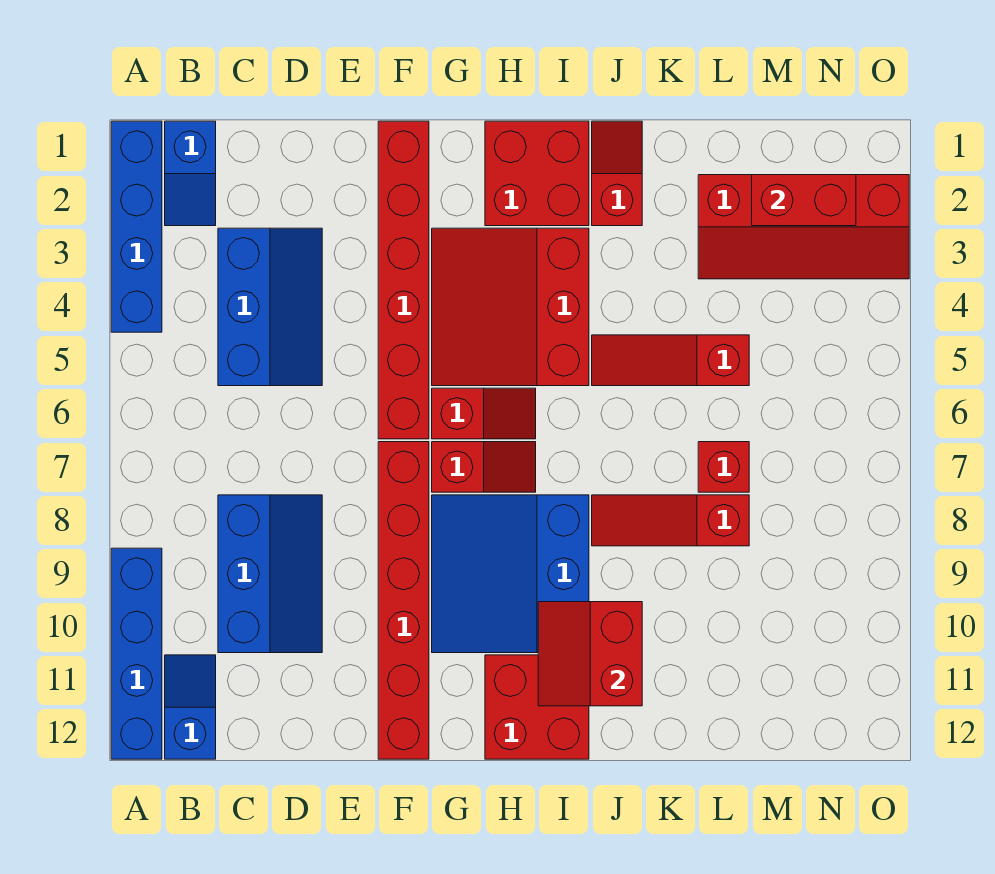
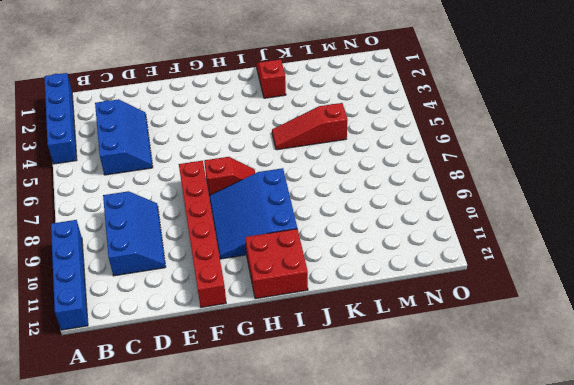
none -> blue 1x2 slope [165,121,216,226]
none -> blue 1x2 slope [165,655,216,759]
none -> red 1x6 brick [378,121,429,439]

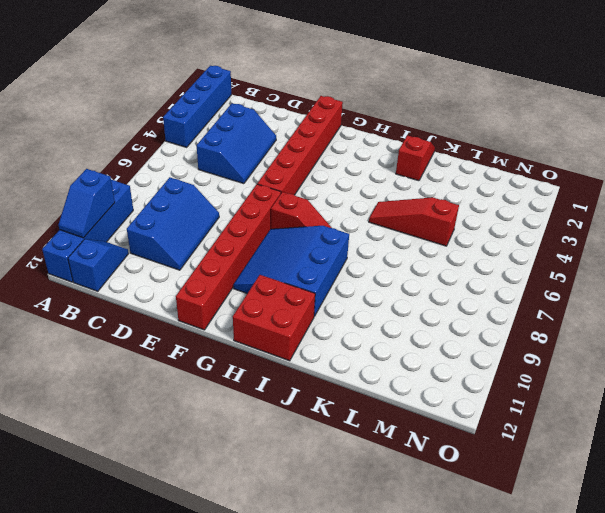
blue 1x2 slope [59,169,115,238] -> blue 1x2 slope moved to [165,121,216,226]
none -> red 3x3 slope [432,228,589,386]
none -> red 1x2 slope [432,388,536,439]
none -> red 2x2 brick [485,121,589,226]

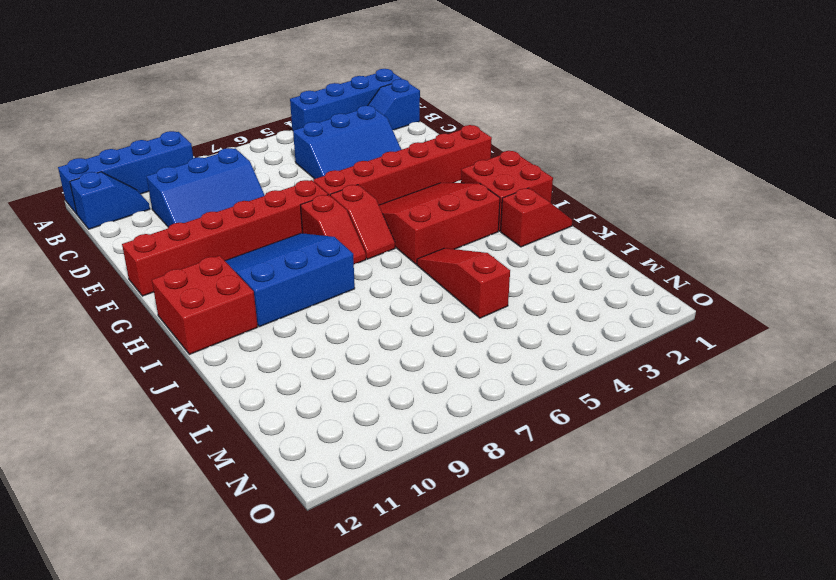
none -> red 1x3 slope [592,495,749,546]
none -> red 2x4 slope [698,175,909,279]
none -> red 1x1 brick [698,442,749,492]

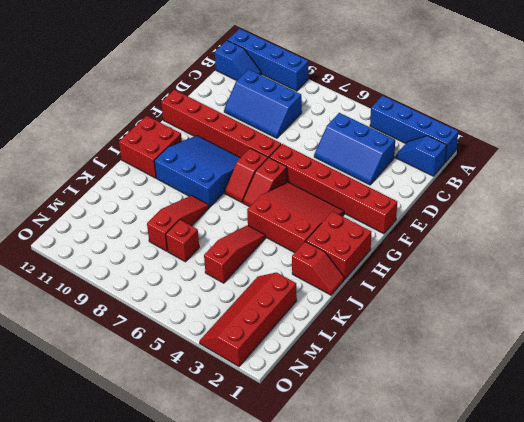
none -> red 2x2 slope [538,602,642,706]
none -> red 1x2 brick [752,175,856,226]

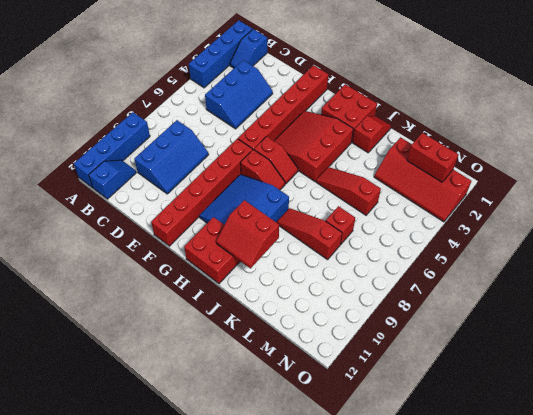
red 2x2 slope [216,200,279,268] -> red 2x2 slope turned to [538,602,642,706]

